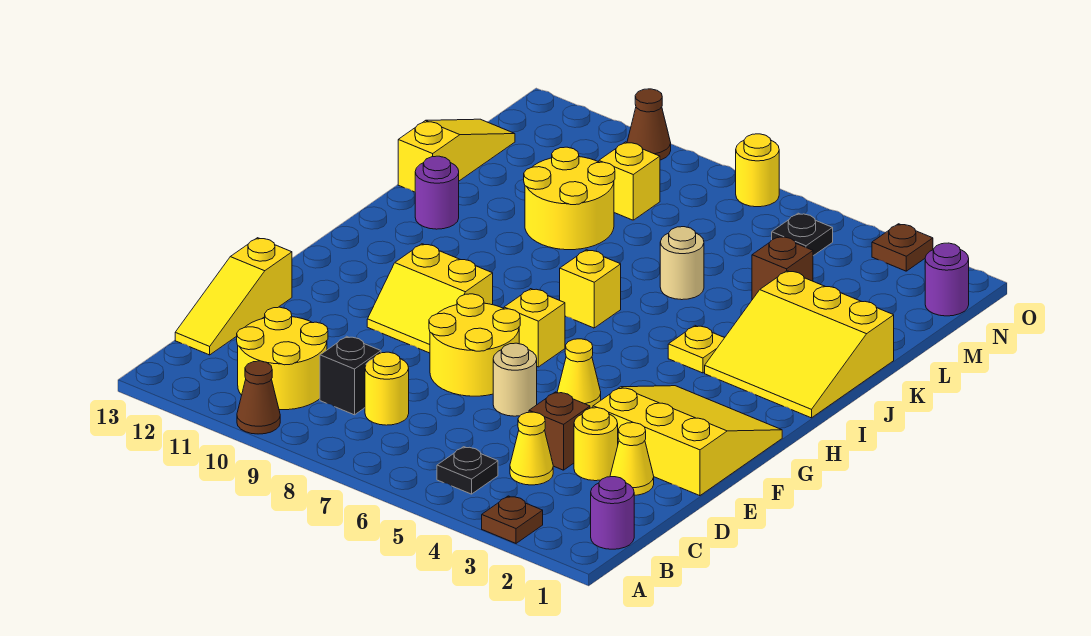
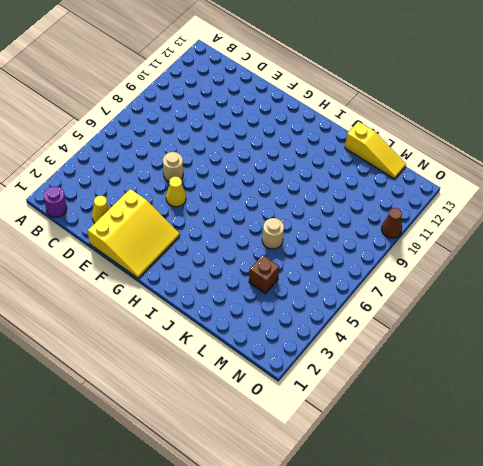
none -> brown 1x1 plate [482,496,543,543]
none -> brown 1x1 cone [237,361,280,434]
none -> black 1x1 plate [437,447,498,494]
none -> yellow 2x2 round brick [237,307,328,410]

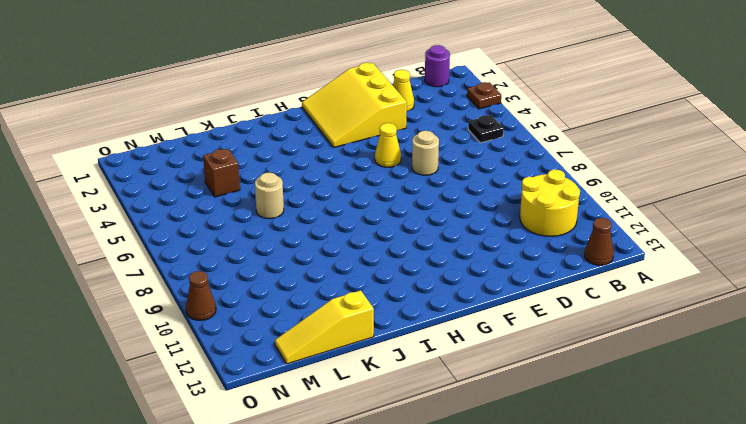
brown 1x1 cone [585,218,614,265] -> brown 1x1 cone moved to [237,361,280,434]
none -> yellow 1x1 cone [510,412,553,485]
none -> yellow 1x1 round brick [365,352,409,425]
none -> black 1x1 brick [320,336,381,415]
none -> yellow 1x3 slope [175,238,292,355]

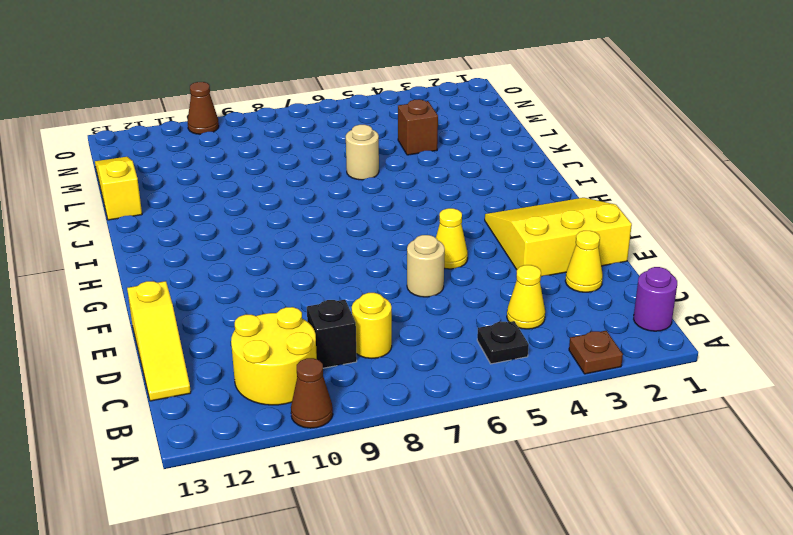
none -> yellow 1x1 round brick [574,408,618,481]
none -> brown 1x1 brick [529,392,590,470]
none -> yellow 2x2 round brick [429,294,520,396]
none -> yellow 2x2 slope [367,244,493,353]

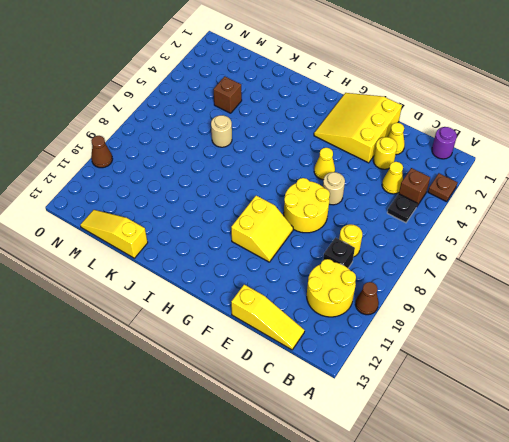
brown 1x1 brick [399,168,430,206] -> brown 1x1 brick moved to [529,392,590,470]
none -> yellow 1x1 brick [504,289,565,367]
none -> yellow 3x3 slope [705,271,894,418]
none -> yellow 1x1 plate [668,326,724,373]
none -> yellow 1x1 brick [560,250,621,328]

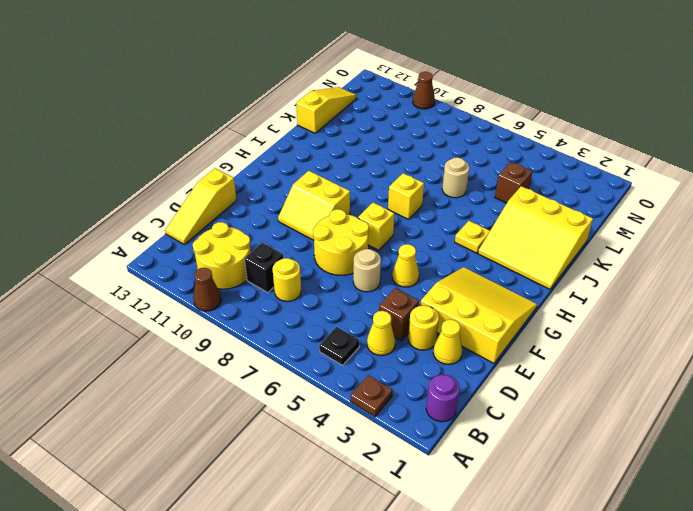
none -> purple 1x1 round brick [415,156,459,229]
none -> yellow 2x2 round brick [524,147,615,250]
none -> yellow 1x1 brick [599,142,660,220]
none -> purple 1x1 round brick [925,243,969,316]

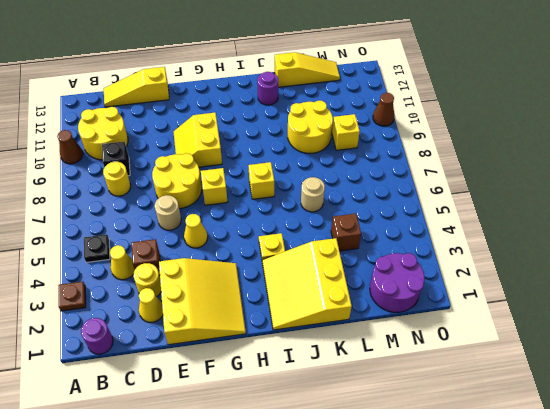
purple 2x2 round brick [370,253,425,312] -> purple 1x1 round brick [925,243,969,316]
none -> black 1x1 plate [772,213,833,256]
none -> brown 1x1 plate [872,224,933,271]
none -> yellow 1x1 round brick [736,134,779,207]

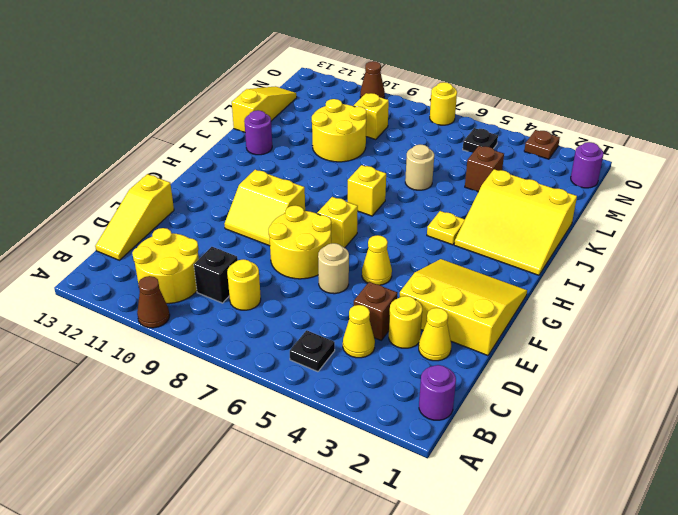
none -> brown 1x1 plate [482,496,543,543]

